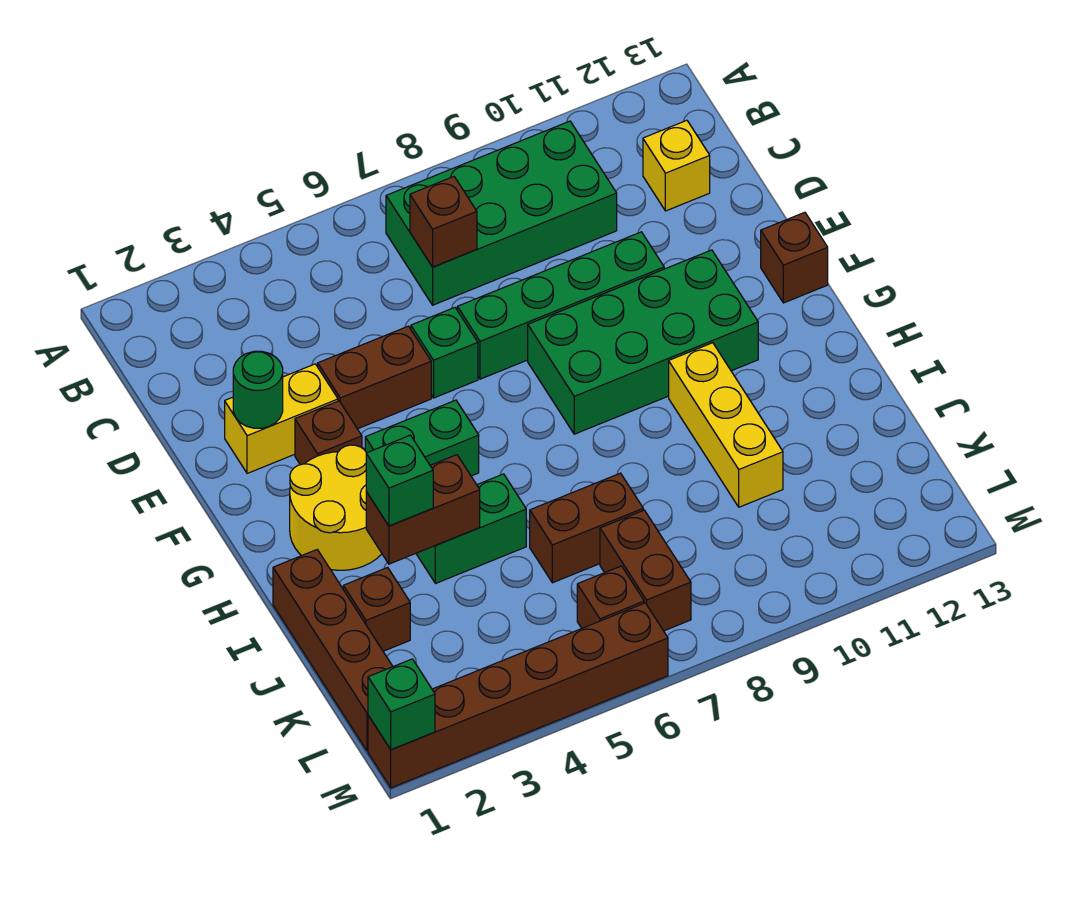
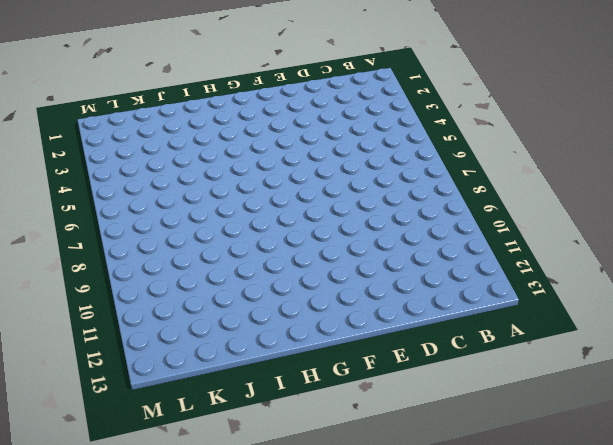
none -> green 2x4 brick [386,121,617,305]
none -> yellow 1x1 brick [643,120,710,211]
none -> yellow 1x2 brick [225,364,338,473]

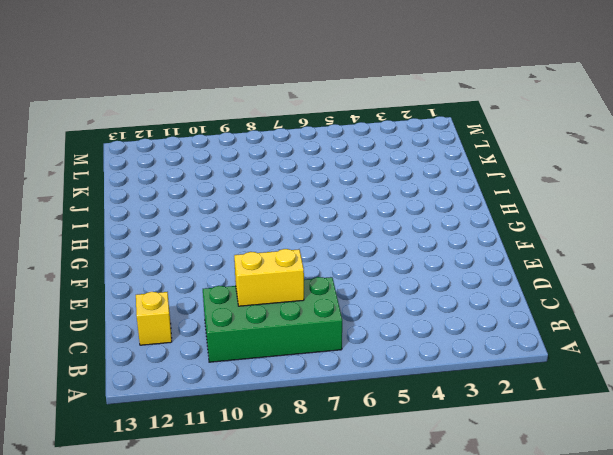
yellow 1x2 brick [234,249,304,306] -> yellow 1x2 brick moved to [225,364,338,473]
none -> brown 1x2 brick [318,326,431,429]
none -> green 1x1 brick [411,308,478,398]
none -> green 1x4 brick [457,232,664,379]

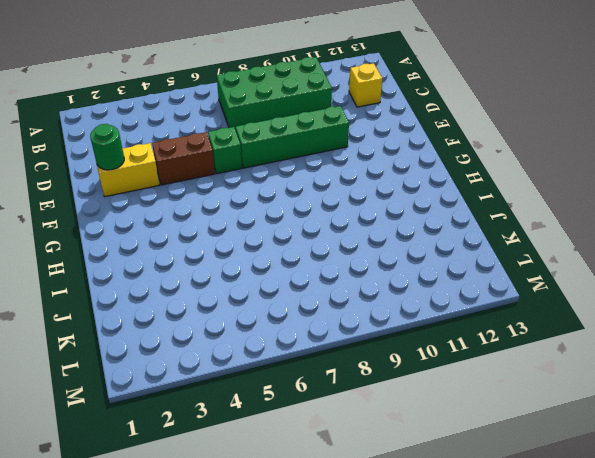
none -> brown 1x1 brick [295,401,362,465]
none -> green 2x4 brick [528,250,758,434]
none -> brown 1x1 brick [761,212,828,303]

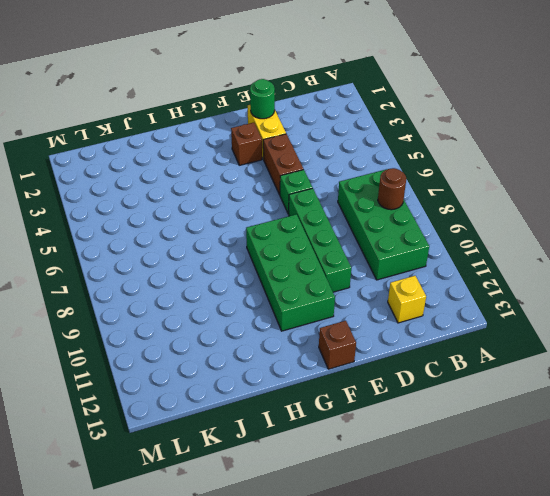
brown 1x1 round brick [378,168,406,210] -> none
none -> yellow 2x2 round brick [290,445,382,570]
none -> green 1x2 brick [365,400,479,476]
none -> yellow 1x3 brick [669,343,783,507]

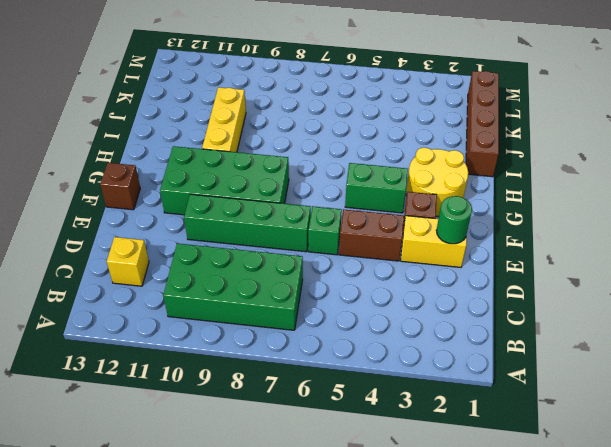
none -> green 1x2 brick [416,474,526,584]
none -> brown 1x1 brick [343,567,410,651]
none -> brown 1x2 brick [530,473,643,583]

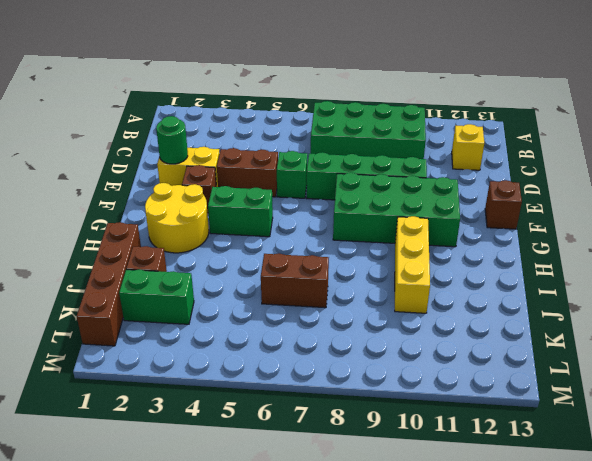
green 1x2 brick [119,270,194,324] -> green 1x2 brick moved to [416,474,526,584]
none -> brown 1x2 brick [600,510,691,631]
none -> brown 1x1 brick [577,566,644,628]
none -> brown 1x6 brick [368,603,668,788]

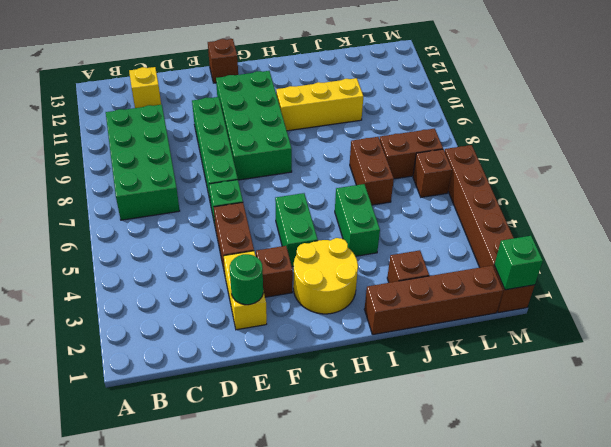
none -> brown 1x1 brick [410,177,477,267]
none -> brown 1x2 brick [366,455,480,564]
none -> green 1x1 brick [366,435,433,526]

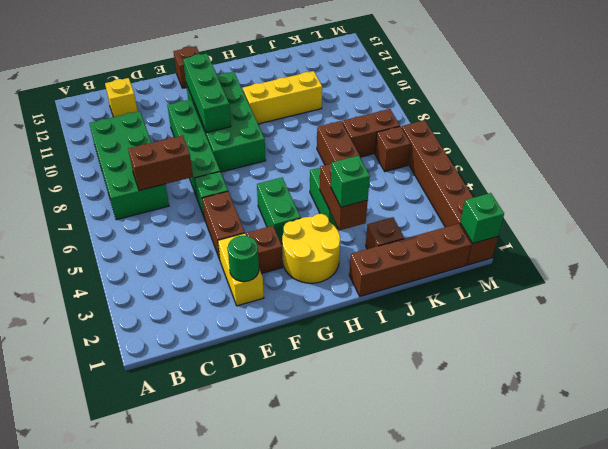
brown 1x2 brick [128,135,193,191] -> brown 1x1 brick [410,177,477,267]
green 1x3 brick [183,53,231,133] -> none

